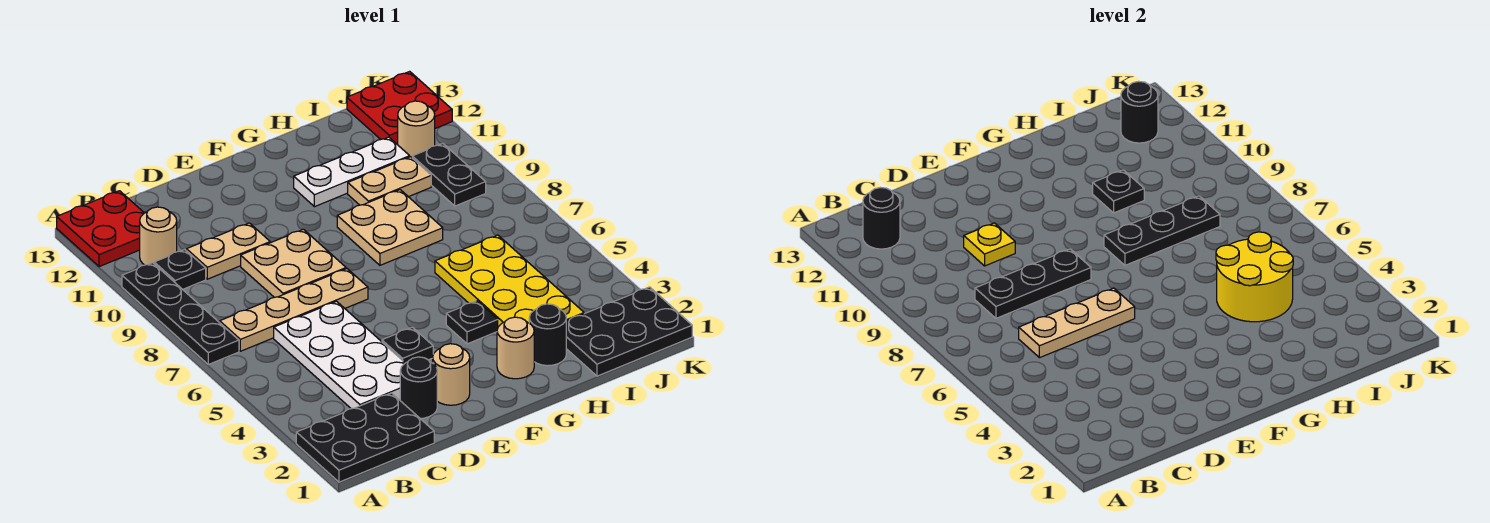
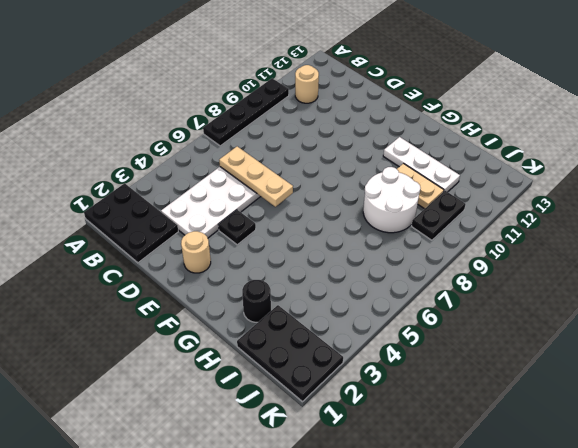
white 2x2 round brick [363,167,421,233] -> tan 2x2 plate [337,190,443,265]
none -> red 2x2 plate [57,191,144,267]
none -> tan 1x4 plate [220,269,368,351]
none -> black 1x1 plate [154,250,206,289]
none -> tan 1x2 plate [187,223,270,279]

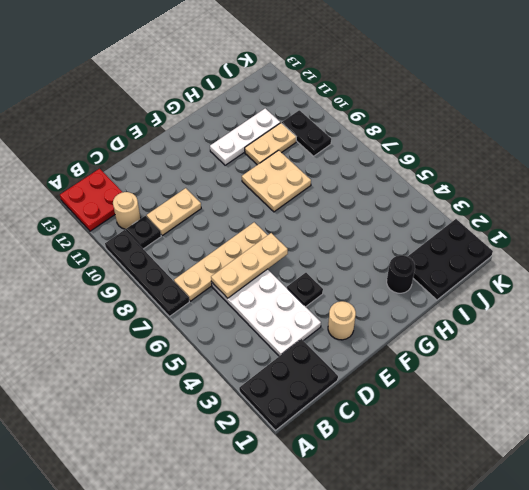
none -> black 1x1 round brick [400,357,437,418]
none -> tan 2x2 plate [241,229,346,297]
none -> tan 1x1 round brick [497,317,534,379]
none -> black 1x1 plate [446,301,498,344]

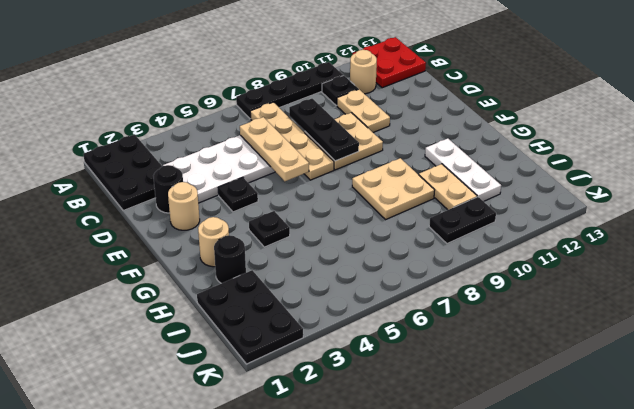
none -> yellow 2x4 plate [435,235,584,327]
none -> tan 1x1 round brick [397,101,435,157]
none -> red 2x2 plate [347,71,452,144]
none -> black 1x1 round brick [863,188,900,249]

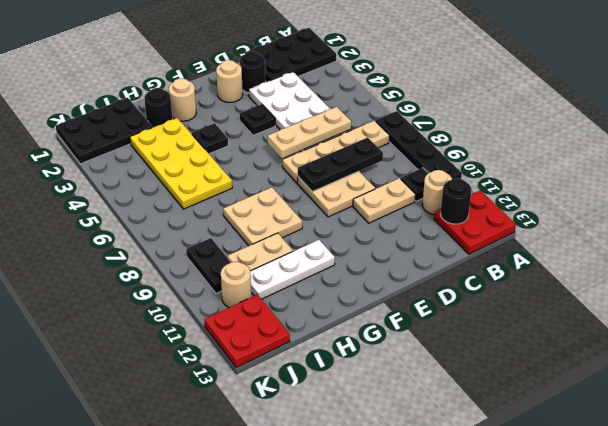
none -> yellow 1x1 plate [964,223,1015,266]
none -> black 1x3 plate [1104,196,1220,265]
none -> yellow 2x2 round brick [1216,232,1293,322]
none -> black 1x1 plate [1093,170,1144,213]

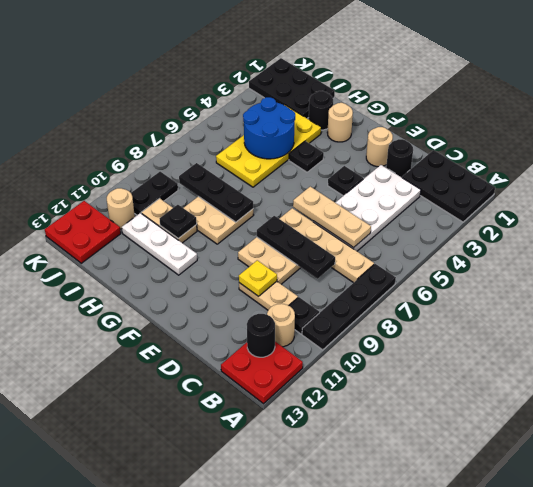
blue 2x2 round brick [243,97,295,159] -> yellow 2x2 round brick [1216,232,1293,322]
none -> black 1x1 round brick [1121,81,1158,143]

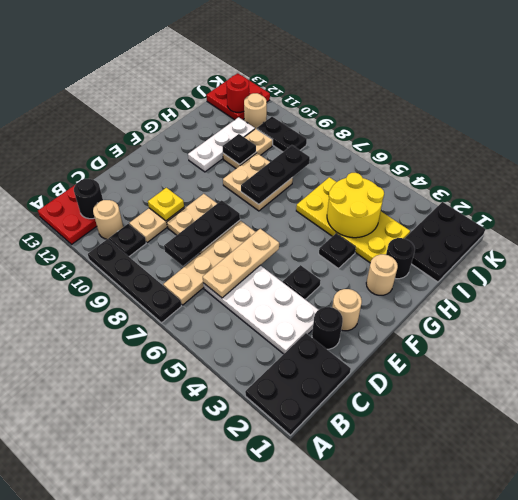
red 1x1 round brick [226,75,249,112] -> black 1x1 round brick [1121,81,1158,143]

